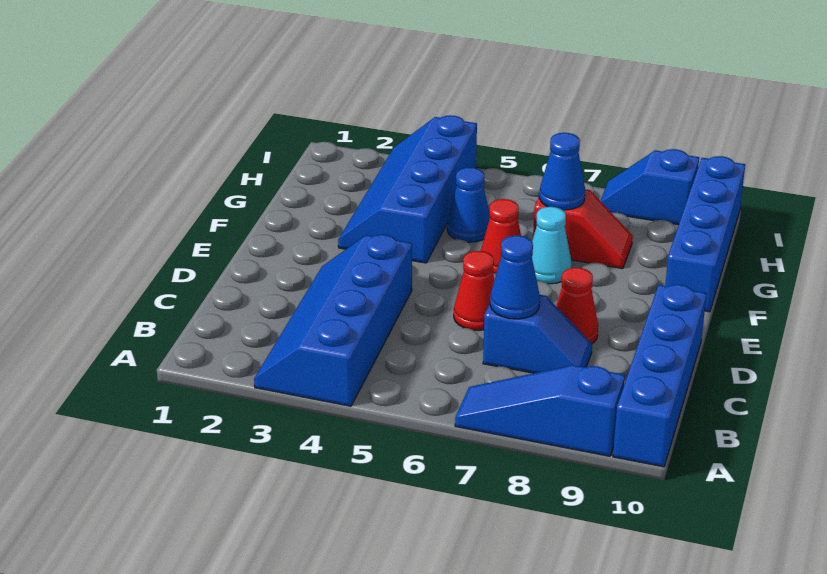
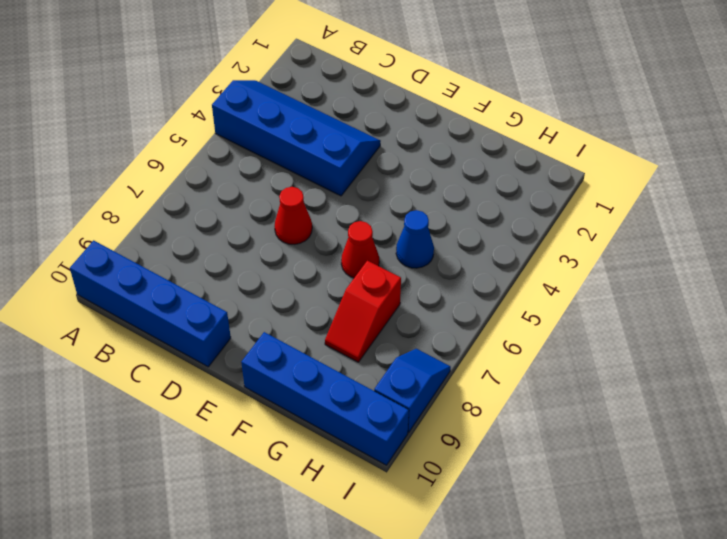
none -> blue 1x3 slope [455,365,625,456]
none -> blue 1x2 slope [483,295,592,373]
none -> red 1x1 cone [556,267,598,343]

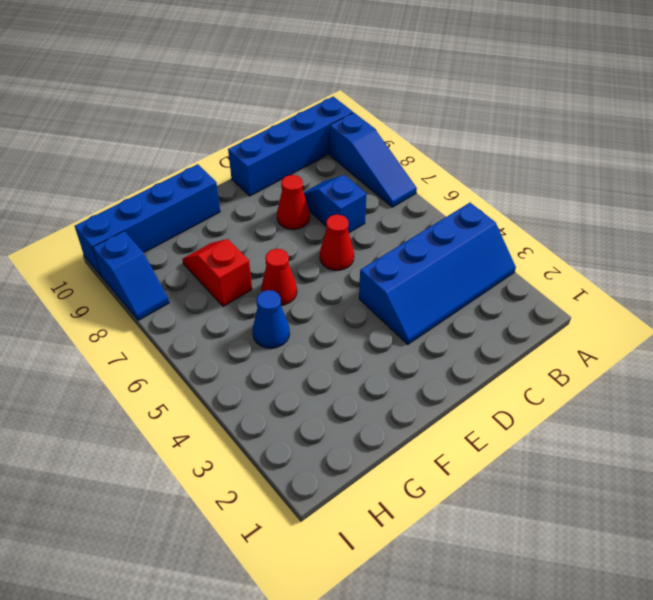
none -> blue 2x4 slope [338,115,477,263]
none -> cyan 1x1 cone [532,207,572,284]
none -> blue 1x1 cone [490,236,540,319]

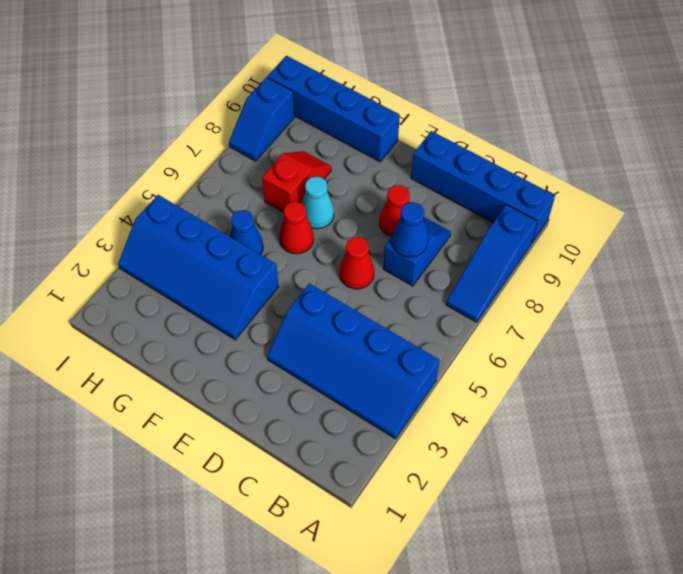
none -> blue 1x1 cone [539,133,585,210]

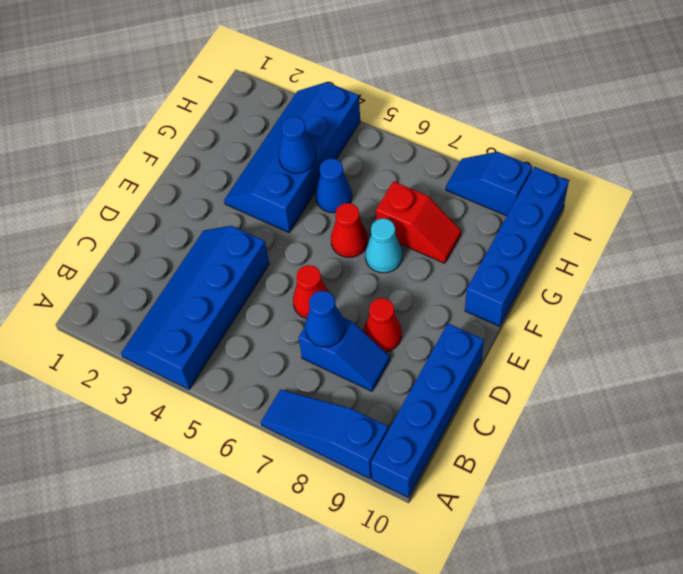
blue 1x1 cone [279,116,316,173] -> blue 1x1 cone moved to [539,133,585,210]

